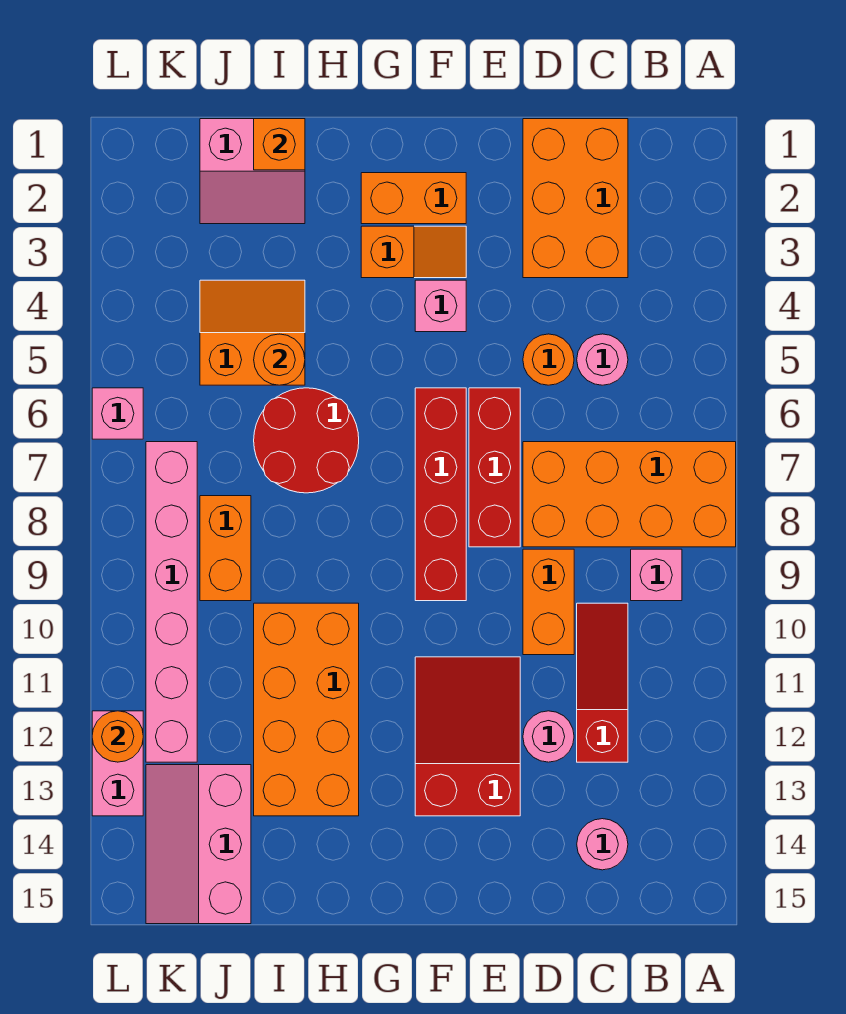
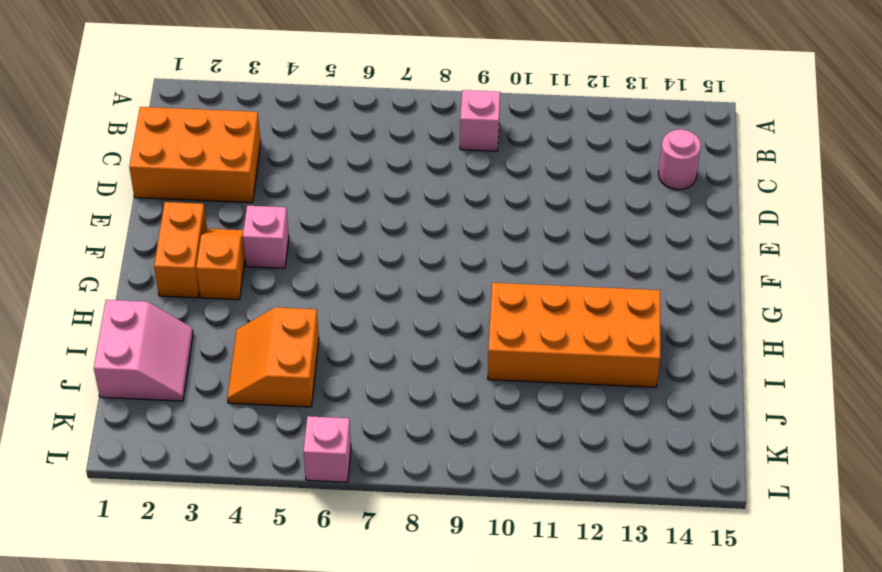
none -> orange 2x4 brick [523,442,736,547]
none -> pink 1x1 round brick [577,334,628,385]
none -> red 1x3 slope [577,603,628,762]

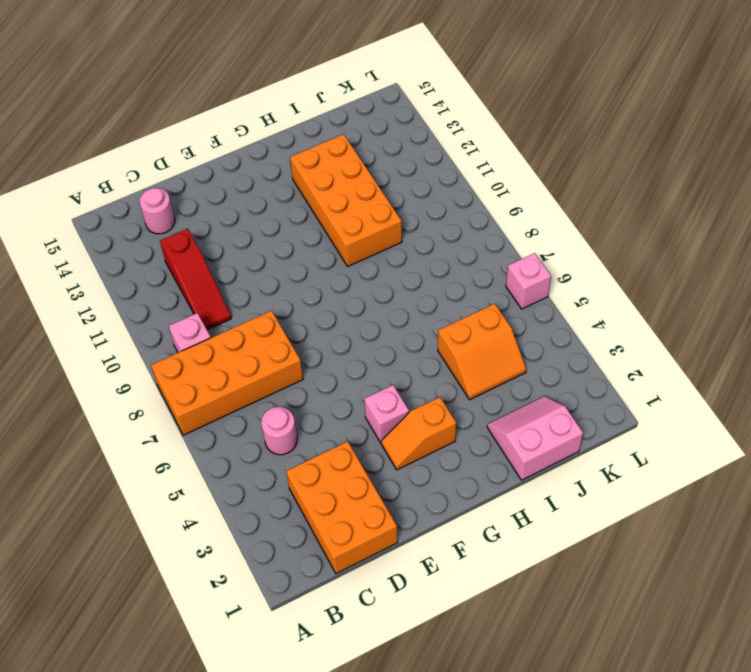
none -> orange 1x1 round brick [523,334,574,385]
none -> orange 1x2 brick [523,549,574,655]
none -> pink 1x1 round brick [523,711,574,762]

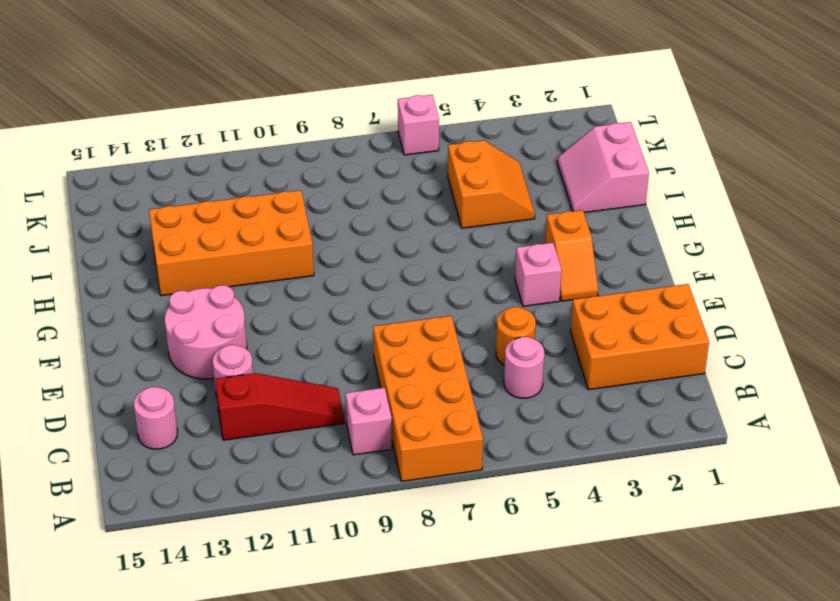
pink 2x2 round brick [165,285,247,379] -> red 2x3 slope [415,657,520,816]
none -> orange 1x2 brick [523,549,574,655]
none -> red 1x3 brick [469,388,520,547]
none -> orange 1x2 brick [361,173,466,224]

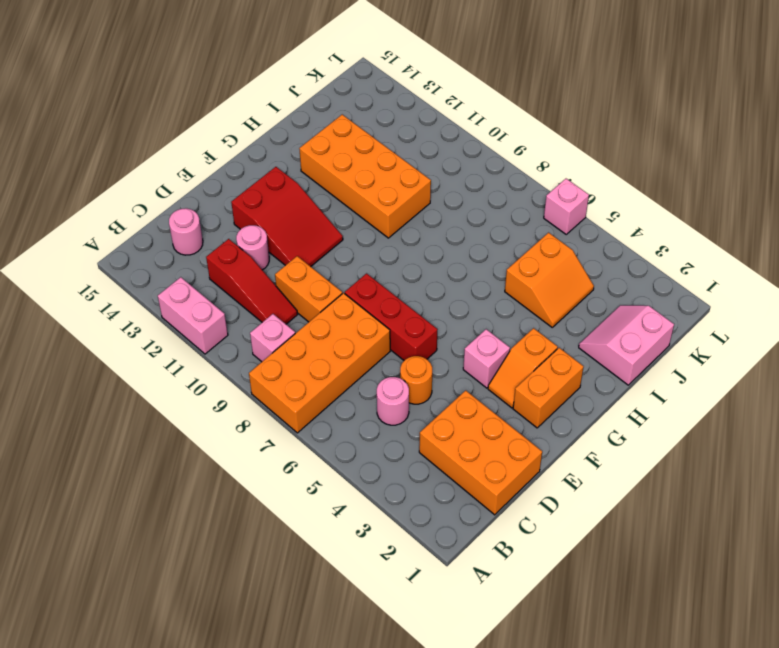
pink 1x2 brick [158,277,228,354] -> pink 1x2 brick moved to [92,711,143,816]
none -> red 1x4 brick [415,388,466,601]
none -> red 2x2 round brick [254,388,359,493]
none -> orange 1x2 brick [200,496,251,601]

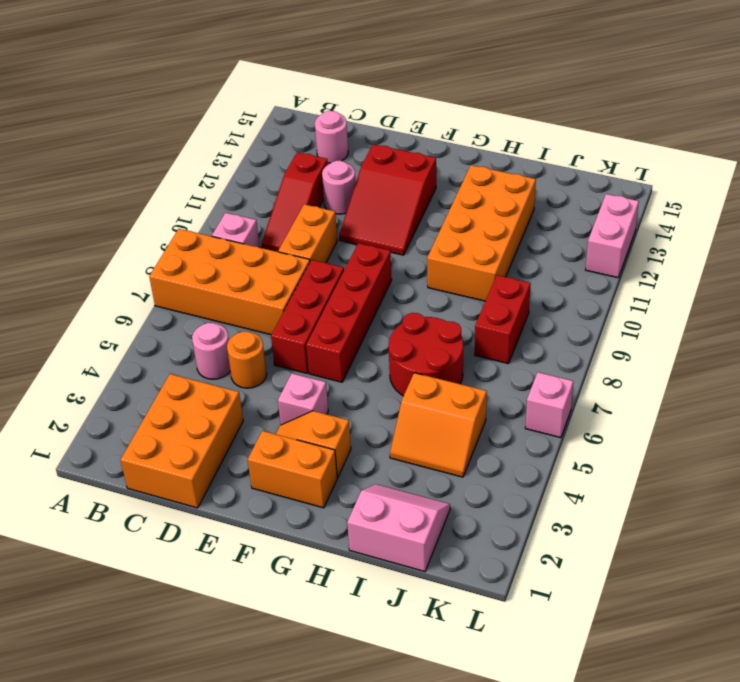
red 1x2 brick [475,275,531,364] -> orange 1x2 brick [200,496,251,601]
none -> pink 2x3 slope [146,765,251,924]
none -> pink 1x6 brick [146,442,197,762]
none -> orange 1x1 brick [254,119,305,170]

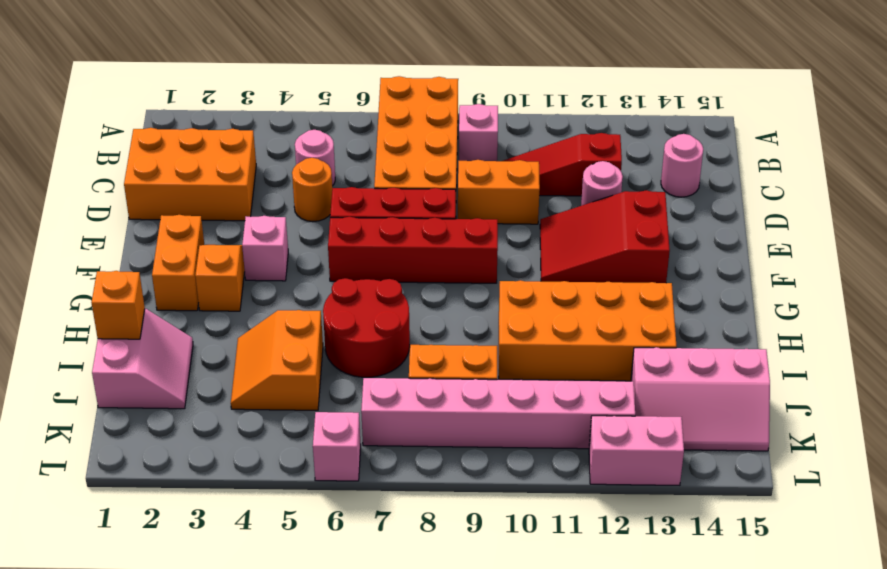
none -> orange 1x1 round brick [254,334,305,385]
none -> orange 1x1 round brick [92,711,143,762]

